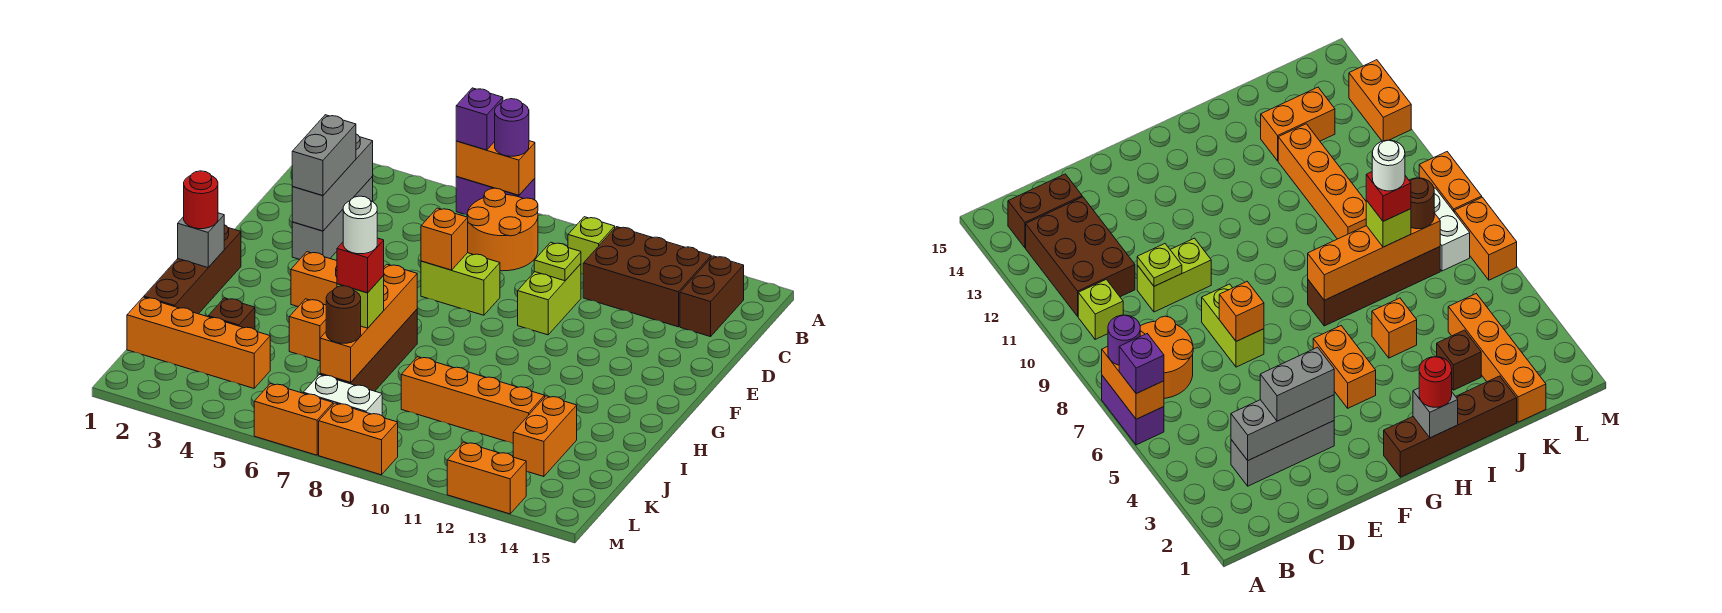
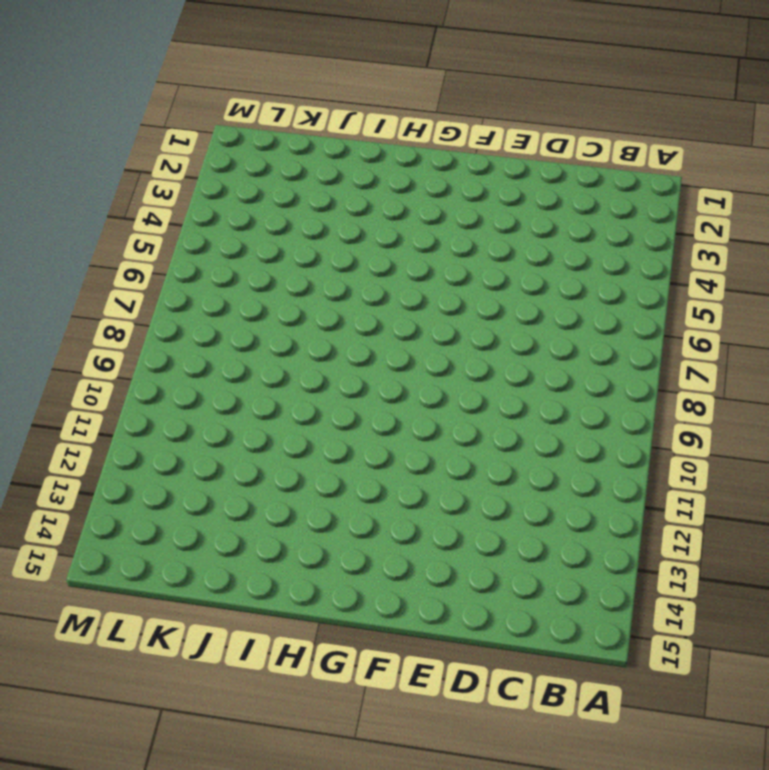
none -> purple 1x2 brick [456,176,535,215]
none -> orange 2x2 round brick [467,188,538,271]
none -> lime 1x1 brick [568,217,615,274]
none -> brown 2x3 brick [583,227,711,327]

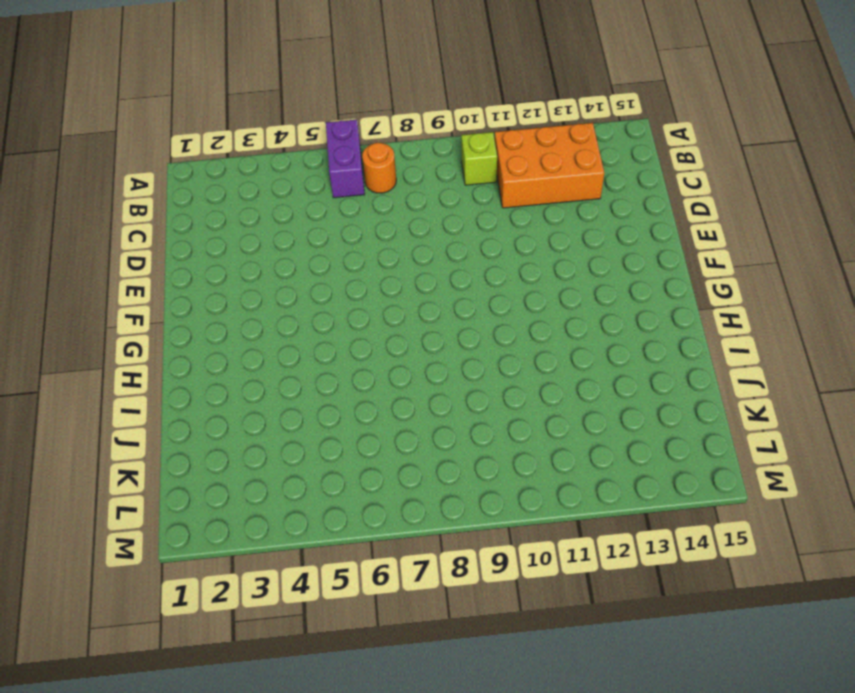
purple 1x2 brick [326,120,365,198] -> purple 1x2 brick turned to [456,176,535,215]
orange 1x1 round brick [362,143,396,193] -> orange 2x2 round brick [467,188,538,271]
orange 2x3 brick [495,123,604,208] -> brown 2x3 brick [583,227,711,327]
none -> brown 1x2 brick [680,256,744,337]
none -> grey 1x3 brick [292,177,373,259]
none -> lime 1x2 brick [518,264,581,335]
none -> lime 1x2 brick [421,253,500,315]

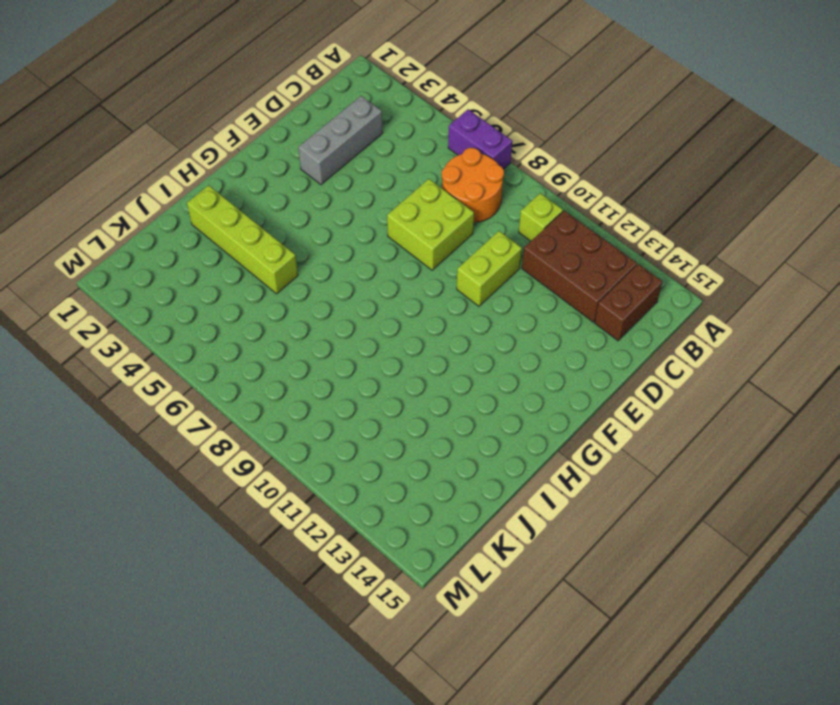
lime 2x2 brick [387,179,474,270] -> lime 1x2 brick [421,253,500,315]
lime 1x4 brick [187,185,298,294] -> orange 1x1 brick [289,299,326,361]
none -> brown 1x4 brick [144,225,241,314]
none -> orange 1x2 brick [291,252,337,307]
none -> brown 1x4 brick [320,309,417,391]
none -> brown 1x1 brick [208,298,255,329]

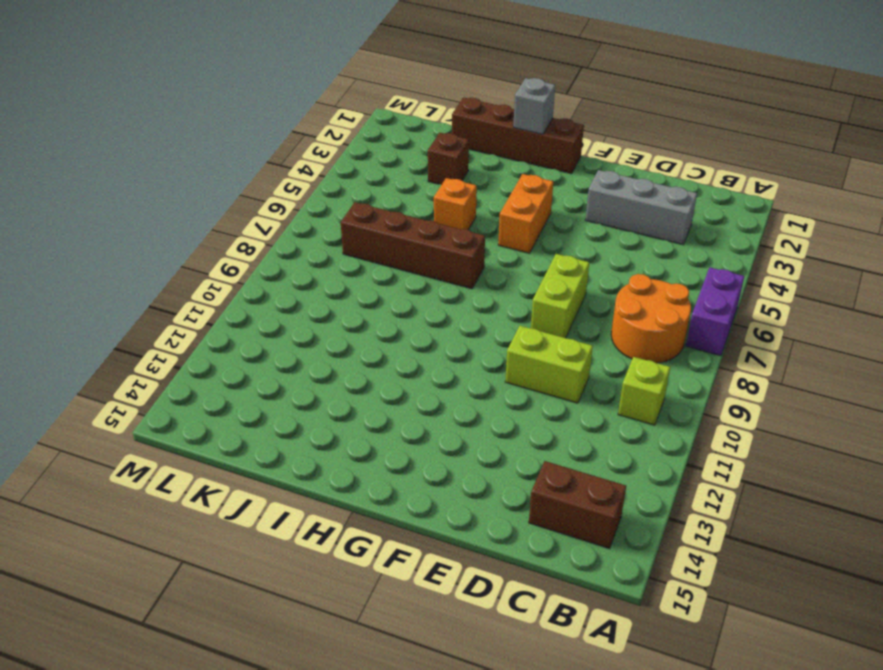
none -> brown 2x3 brick [583,227,711,327]
none -> orange 1x4 brick [401,357,545,443]
none -> orange 1x2 brick [513,396,577,477]
none -> orange 1x4 brick [127,297,270,388]

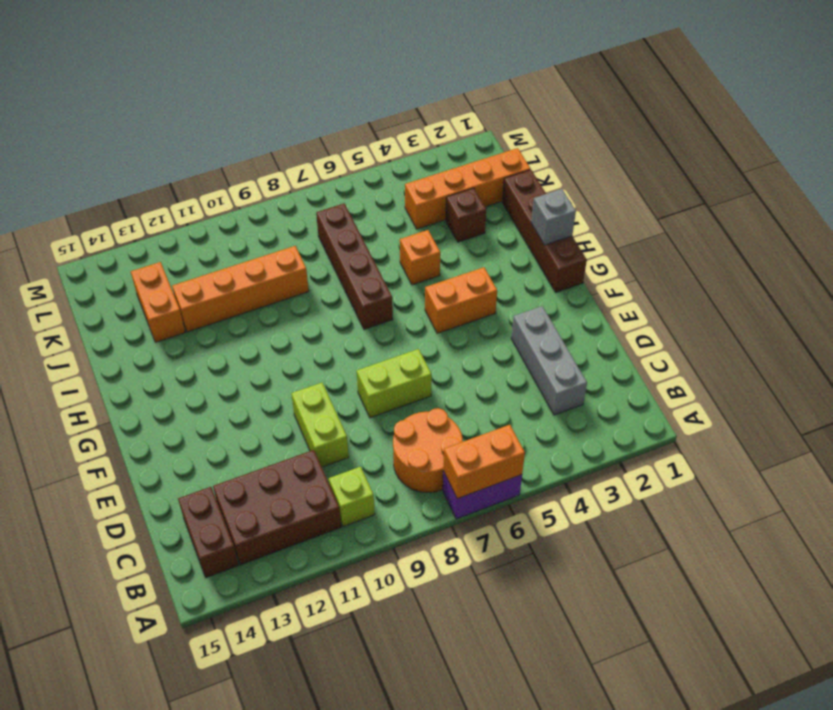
none -> white 1x2 brick [303,375,382,416]
none -> orange 1x2 brick [254,384,333,455]
none -> orange 1x2 brick [319,403,398,475]
none -> orange 1x2 brick [447,442,526,514]

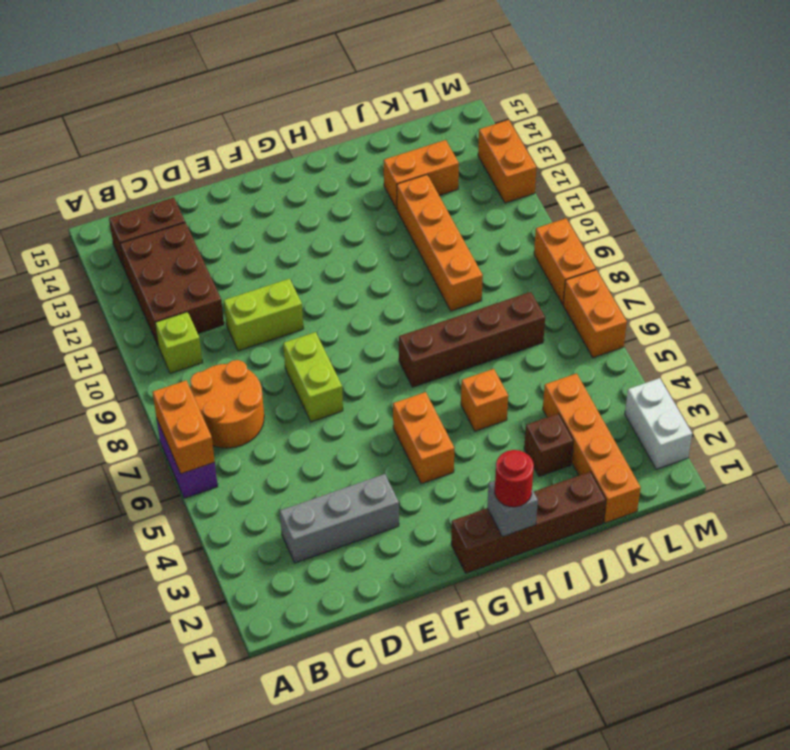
white 1x2 brick [625,378,692,469] -> white 1x2 brick moved to [303,375,382,416]
none -> grey 1x3 brick [292,134,373,231]
none -> lime 1x1 plate [534,242,581,281]
none -> orange 1x1 brick [421,208,468,270]
none -> orange 1x4 brick [320,264,417,382]

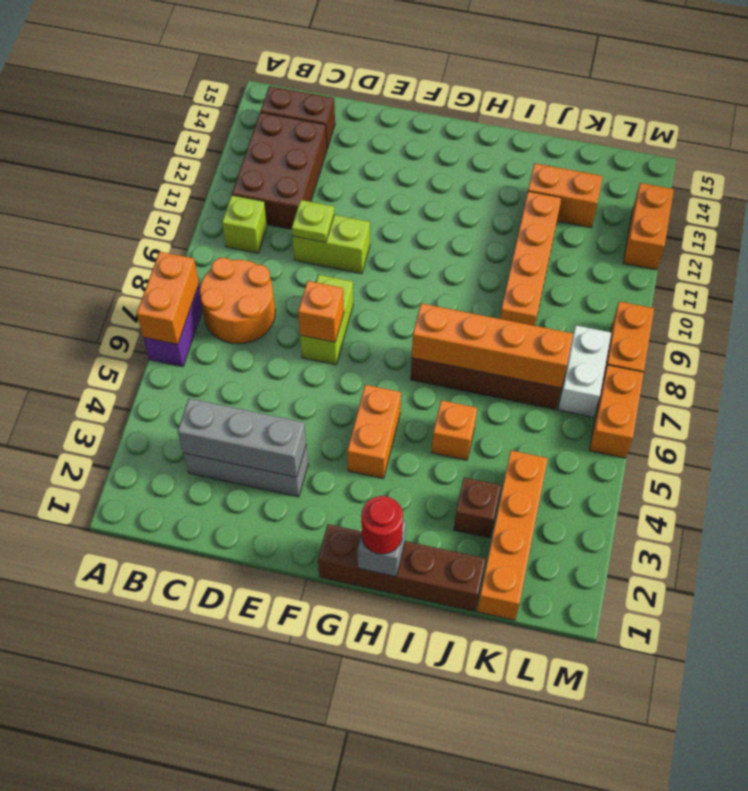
none -> purple 1x1 brick [456,88,503,150]
none -> purple 1x1 round brick [495,99,529,156]
none -> grey 1x2 brick [292,115,356,196]
none -> lime 1x1 brick [337,276,384,328]

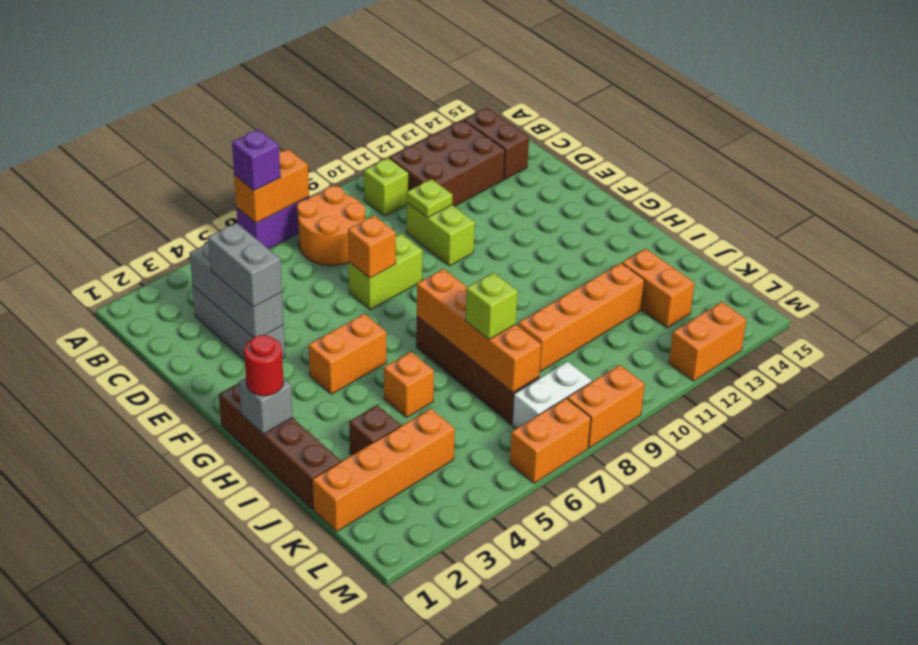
none -> purple 1x1 round brick [495,99,529,156]
none -> brown 1x1 round brick [326,286,361,343]
none -> red 1x1 brick [337,238,384,293]
none -> white 1x1 round brick [343,196,377,254]

